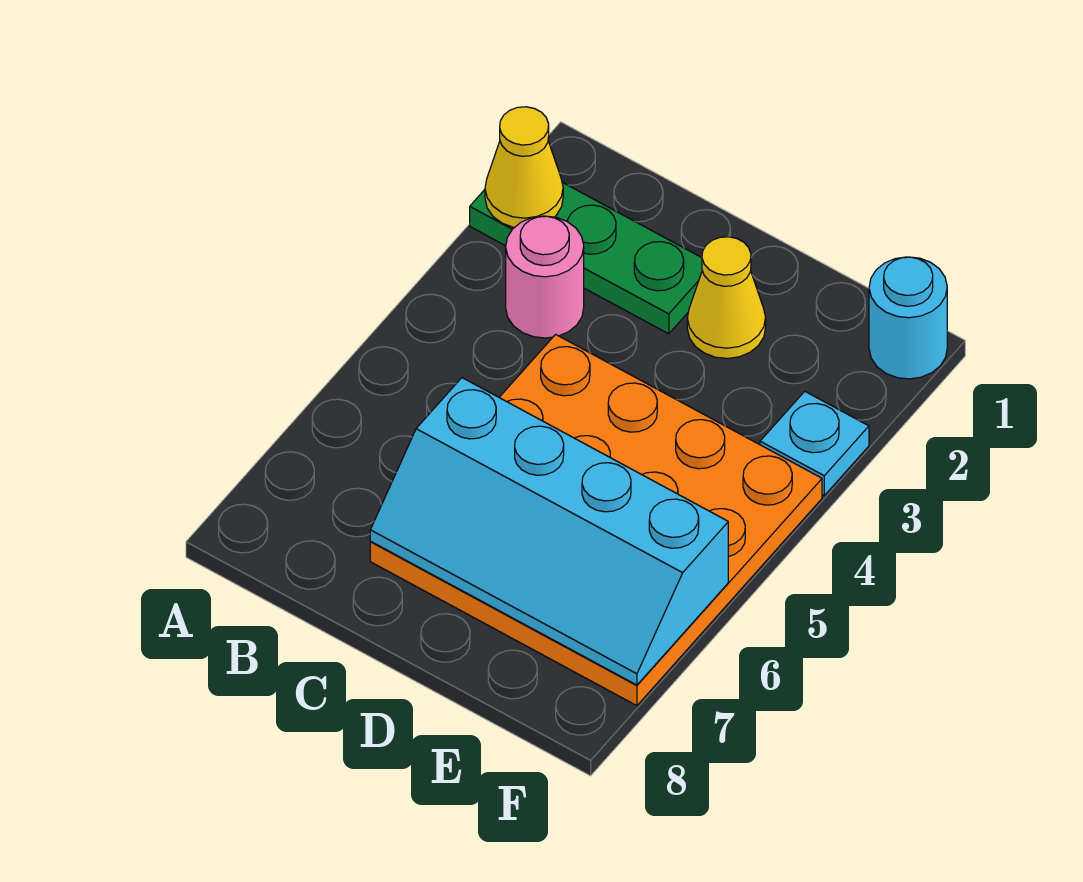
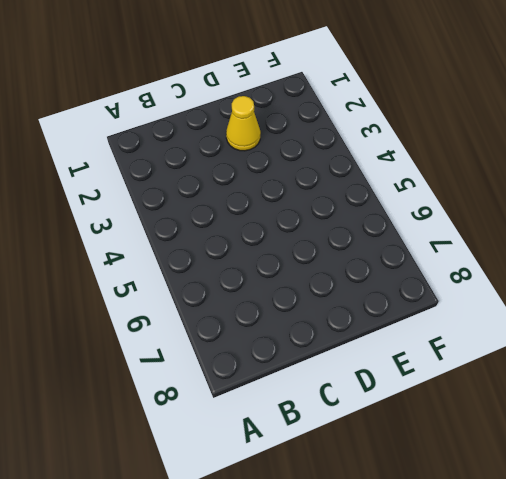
none -> green 1x3 plate [470,182,702,334]
none -> pink 1x1 round brick [506,216,584,338]

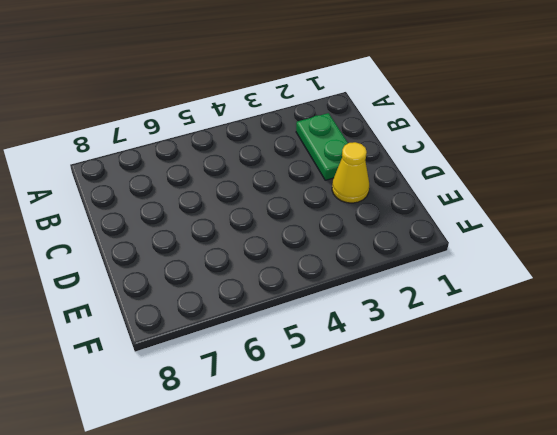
green 1x2 plate [296,113,348,180] -> green 1x3 plate [470,182,702,334]
none -> pink 1x1 round brick [506,216,584,338]
none -> orange 4x4 plate [370,334,822,706]

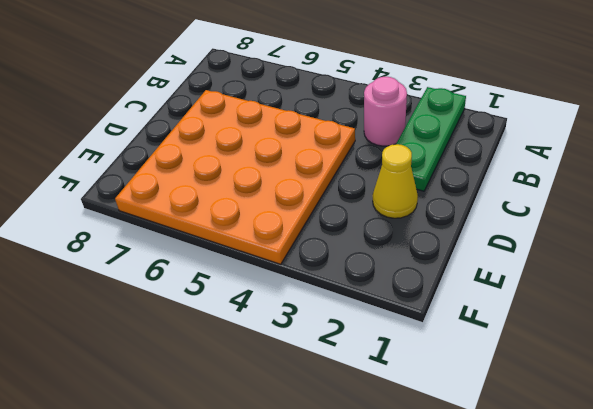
none -> cyan 1x1 round brick [869,257,947,379]
none -> cyan 1x1 plate [760,391,869,495]

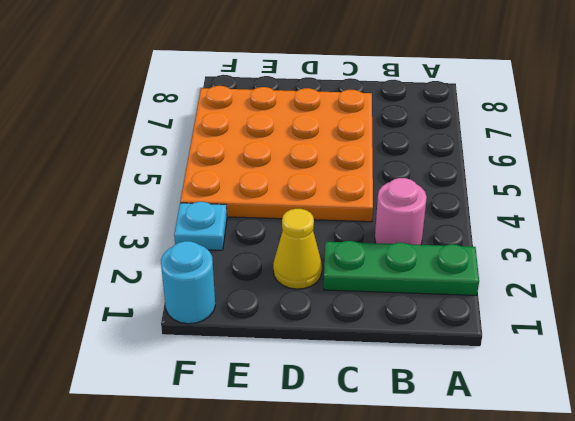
none -> yellow 1x1 cone [485,107,563,227]
none -> cyan 2x4 slope [370,378,728,685]

